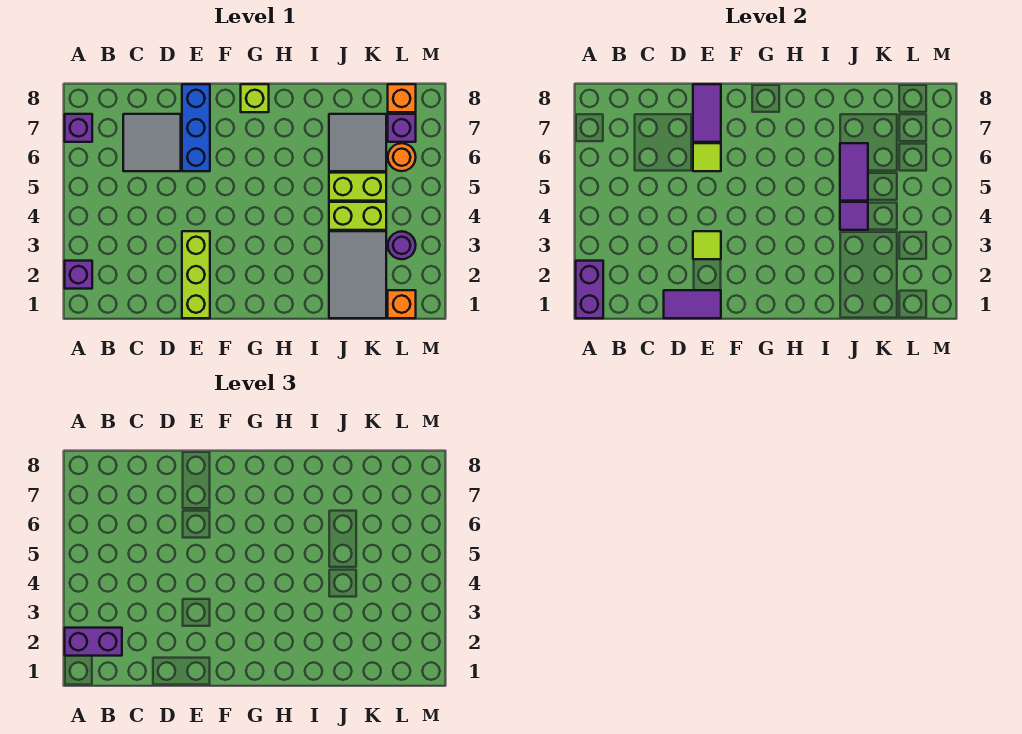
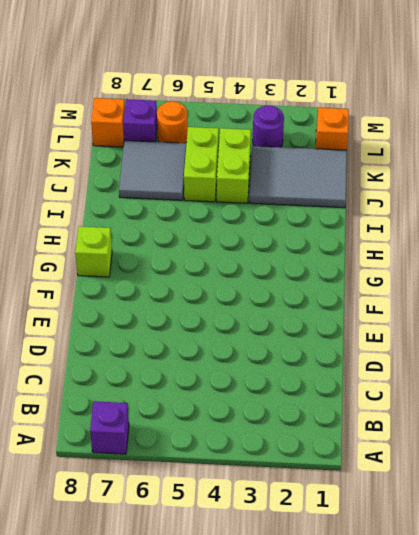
none -> purple 1x1 brick [65,261,92,289]
none -> grey 2x2 tile [123,114,181,171]
none -> lime 1x3 brick [182,231,210,318]

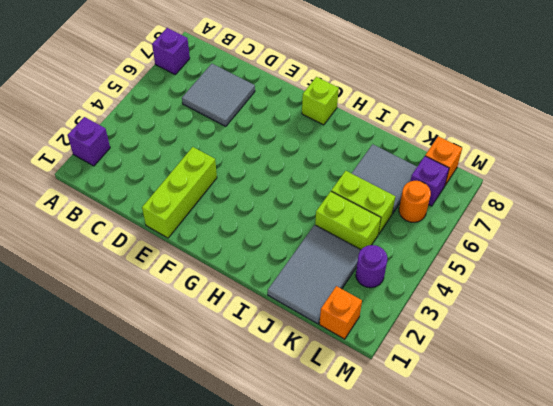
none -> blue 1x3 brick [182,84,210,171]
none -> purple 1x2 brick [576,261,603,318]
none -> purple 1x2 tile [664,290,721,318]

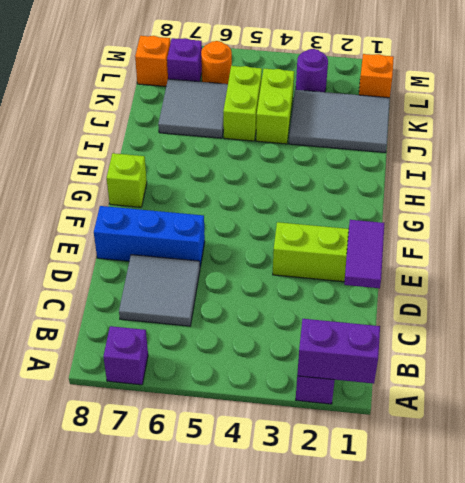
none -> lime 1x1 tile [693,231,721,259]
none -> lime 1x1 tile [693,143,721,171]
none -> purple 1x2 tile [693,84,721,142]

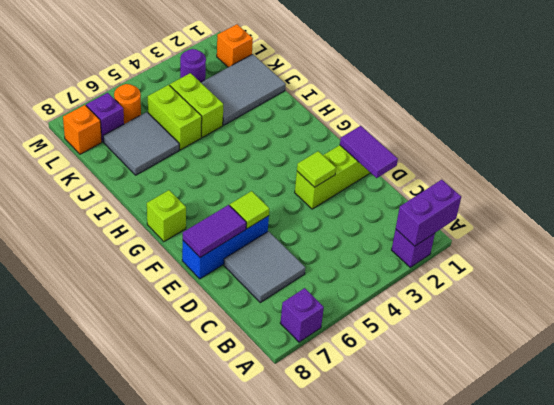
none -> purple 1x1 tile [840,202,868,230]
none -> purple 1x2 tile [840,143,868,201]
none -> purple 1x2 brick [65,628,122,656]

